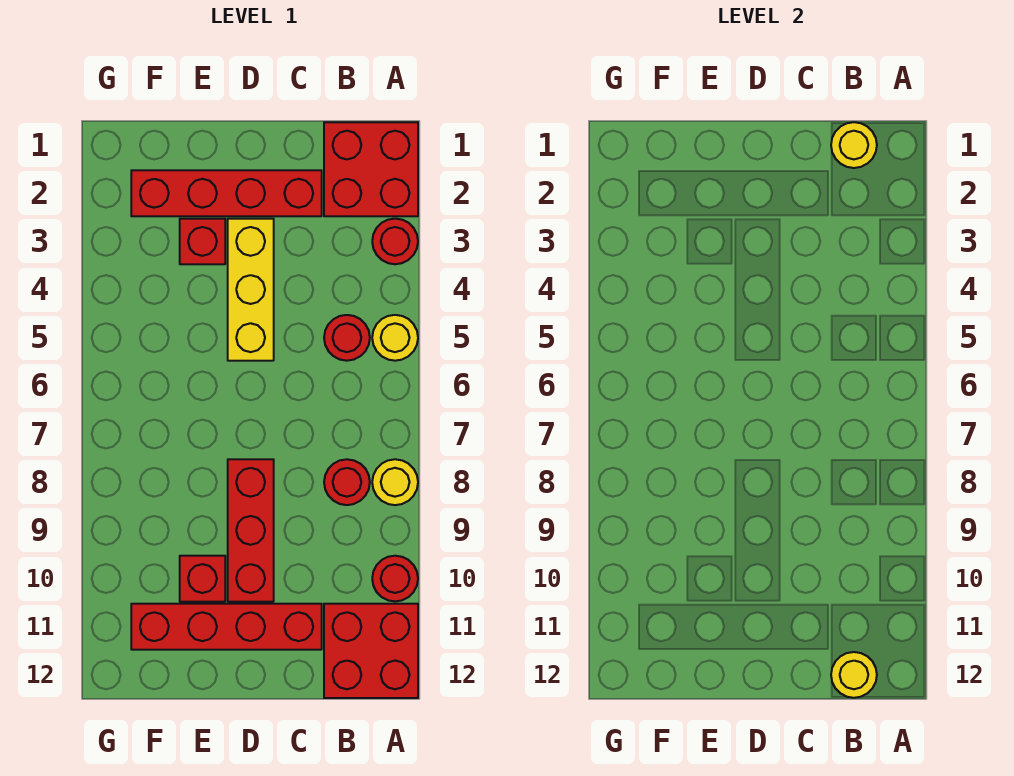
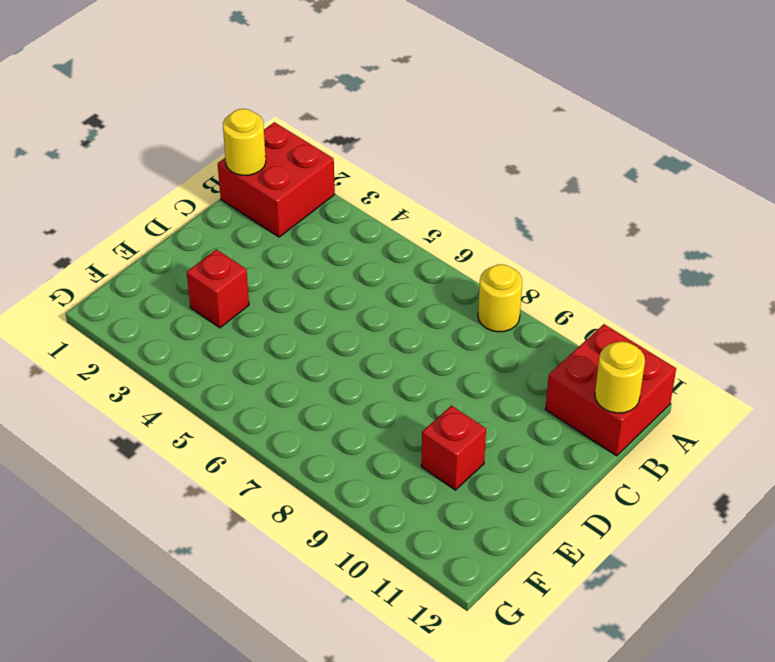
none -> red 1x1 round brick [372,219,418,264]
none -> yellow 1x1 round brick [372,315,418,361]
none -> red 1x1 round brick [372,556,418,601]

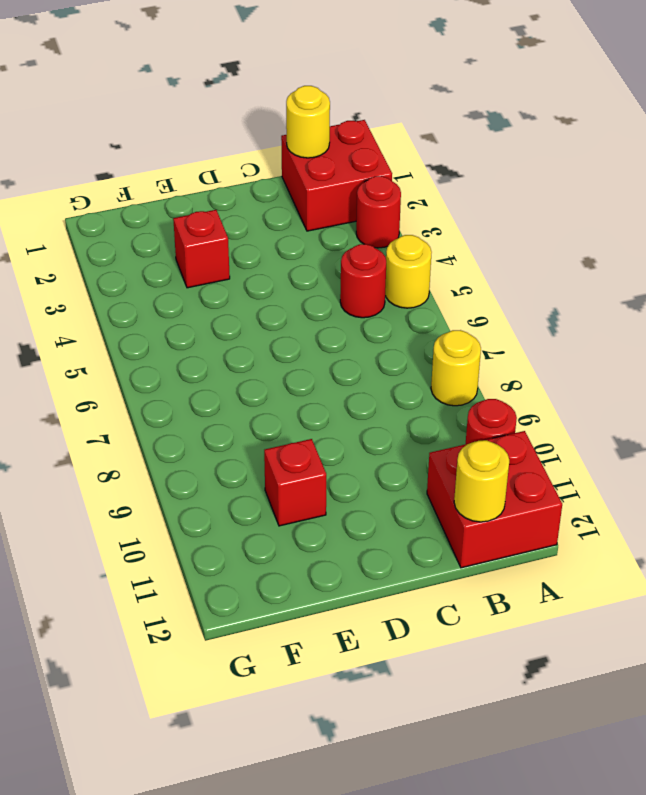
none -> red 1x1 round brick [324,459,370,505]
none -> red 1x4 brick [131,170,322,216]
none -> red 1x4 brick [131,604,322,650]

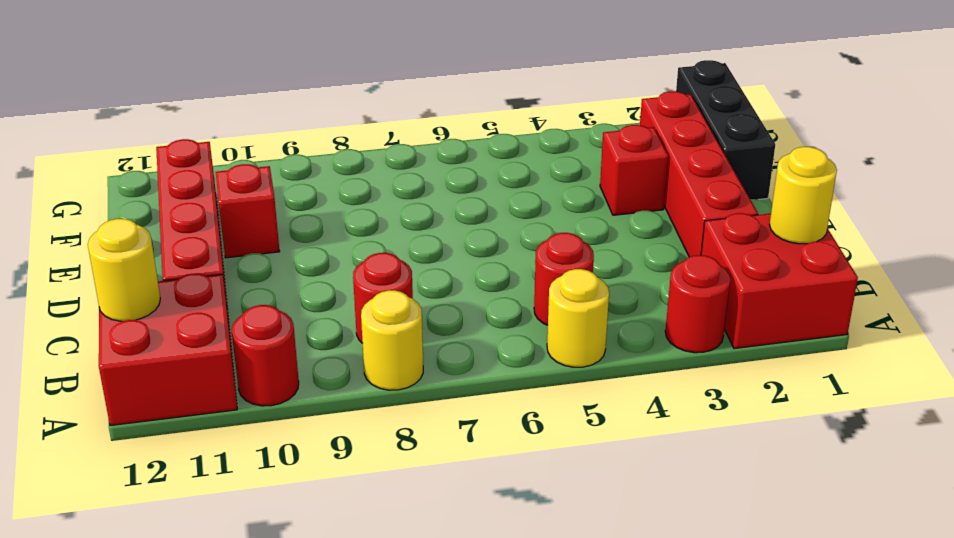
black 1x3 brick [676,60,775,200] -> none
none -> yellow 1x3 brick [228,219,274,361]
none -> red 1x3 brick [228,459,274,602]

